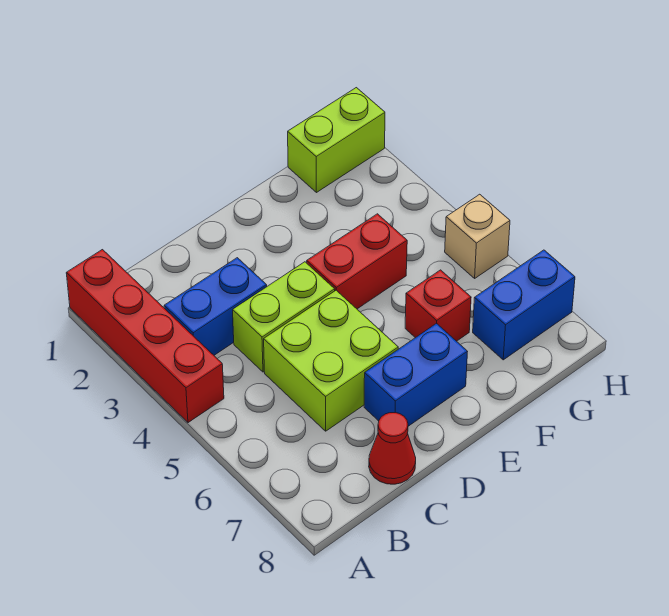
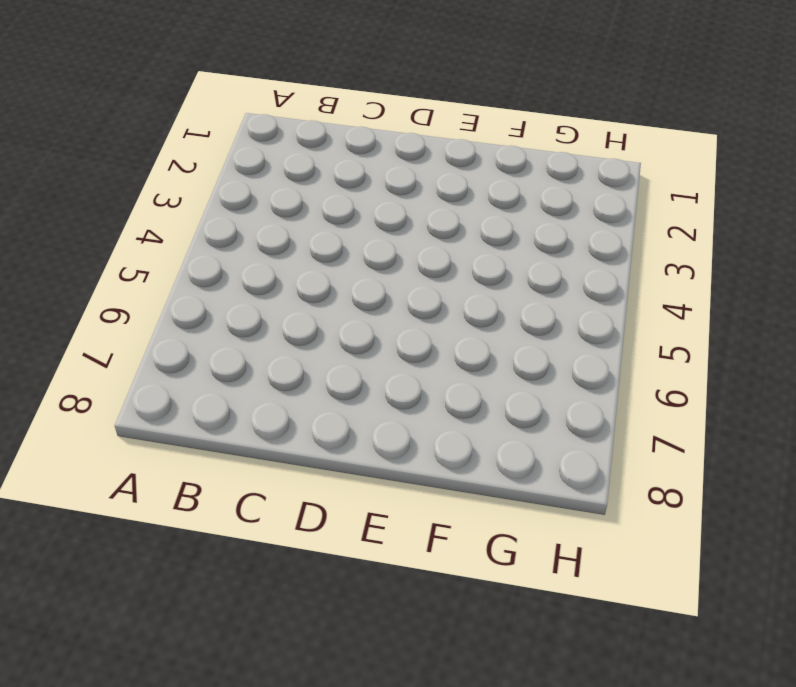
none -> red 1x4 brick [66,250,224,423]
none -> blue 1x2 brick [164,258,267,355]

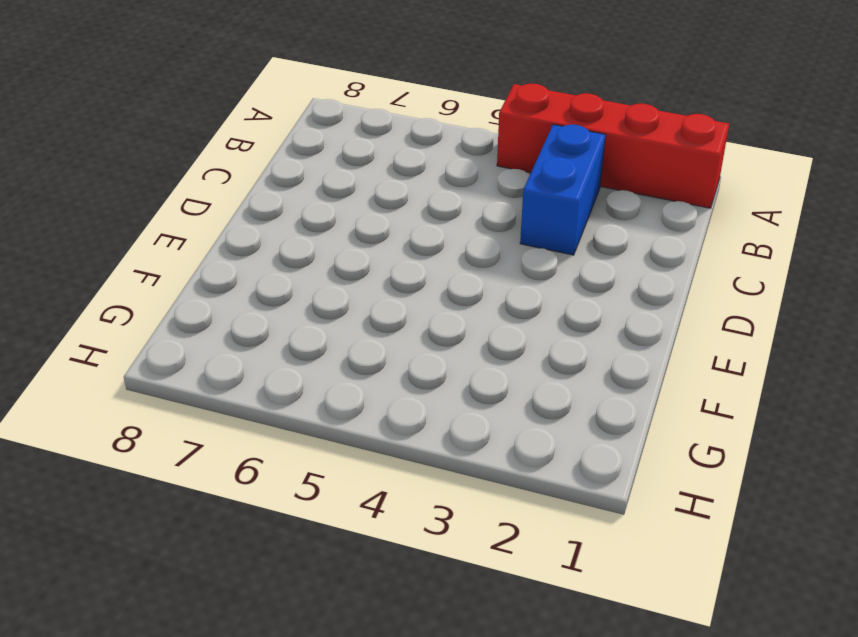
none -> lime 1x2 brick [233,262,335,372]
none -> lime 2x2 brick [264,290,398,431]

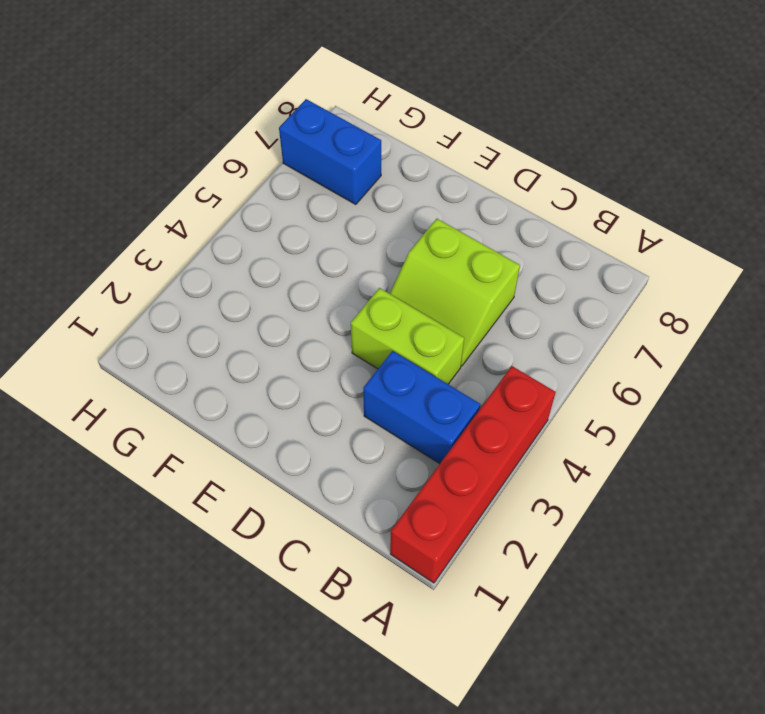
lime 2x2 slope [390,219,520,366] -> lime 2x2 brick [264,290,398,431]
none -> red 1x1 cone [369,413,416,484]
none -> blue 1x2 brick [364,323,468,426]

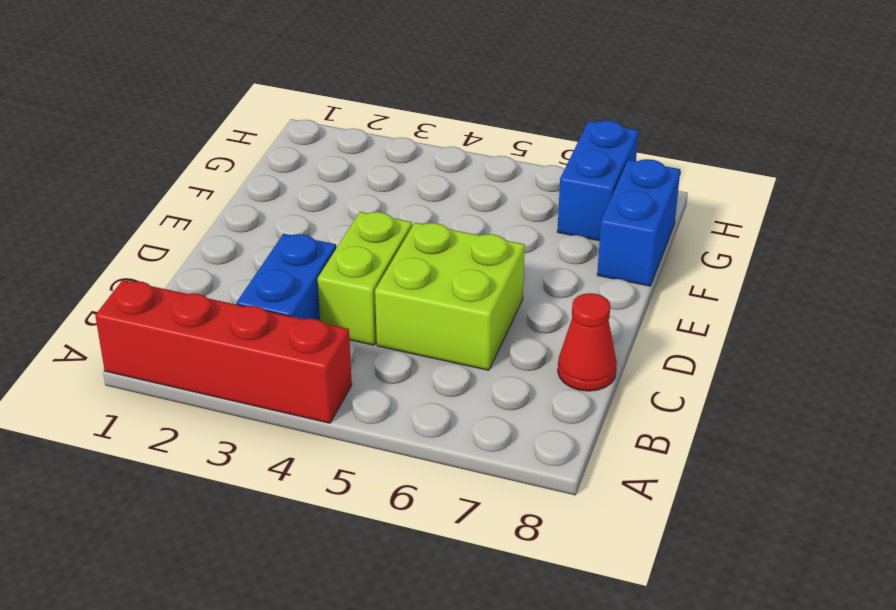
blue 1x2 brick [597,159,680,286] -> blue 1x2 brick moved to [364,323,468,426]
none -> red 1x2 brick [307,214,407,309]
none -> red 1x1 brick [405,270,471,341]

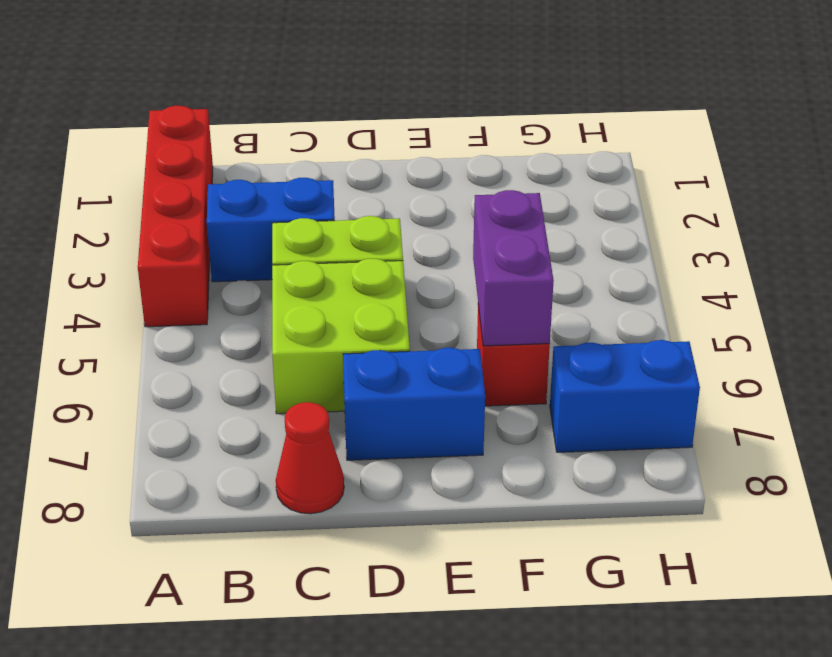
purple 1x2 brick [473,190,554,346] -> none
none -> red 1x2 brick [307,214,407,309]
none -> lime 1x2 brick [288,88,385,193]

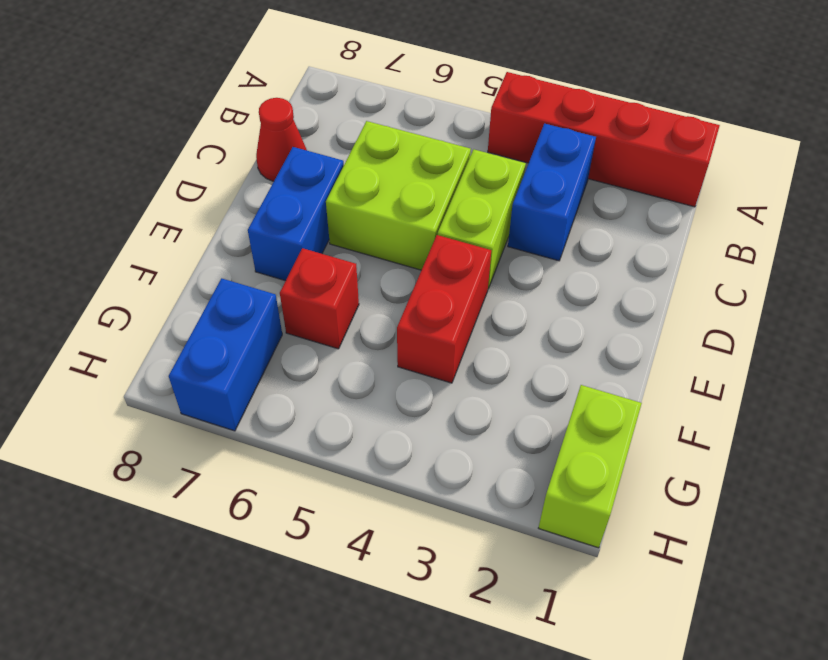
none -> tan 1x1 brick [445,194,510,278]

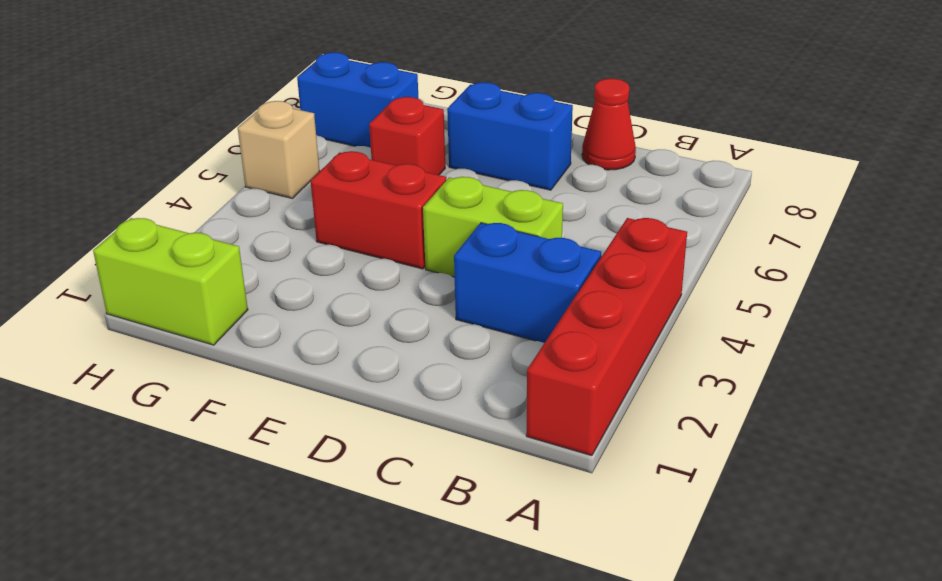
none -> lime 2x2 brick [264,290,398,431]

